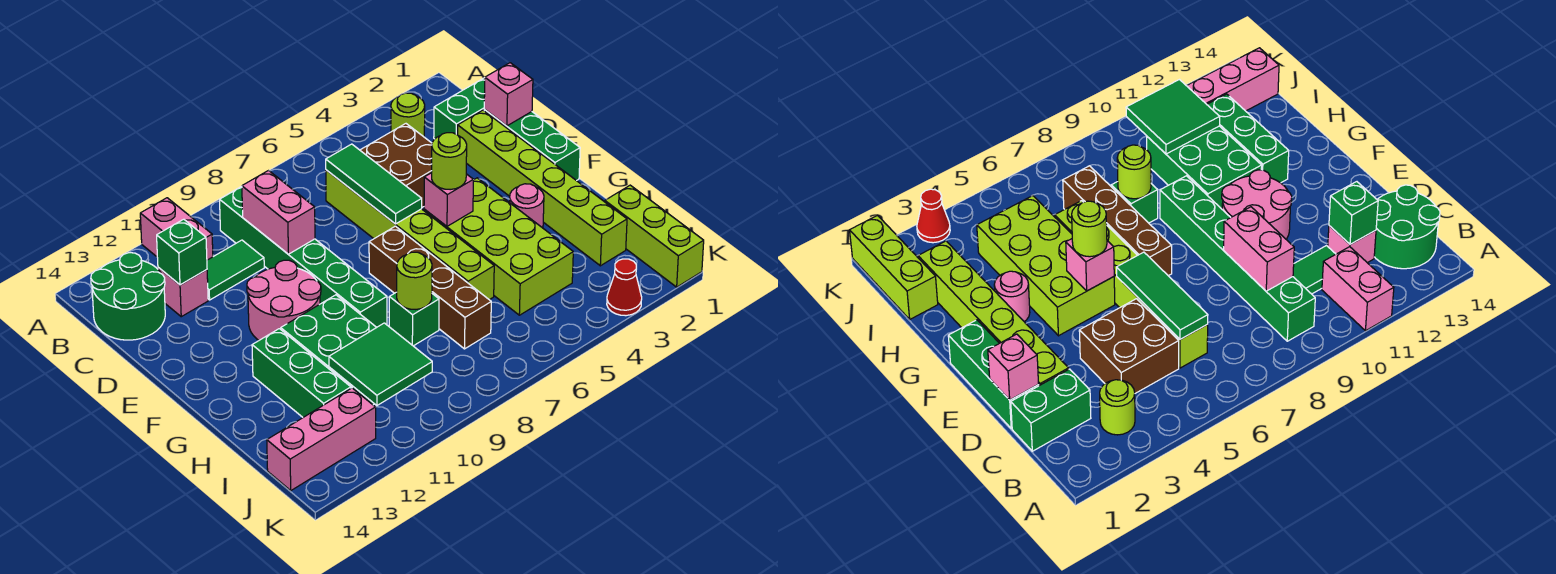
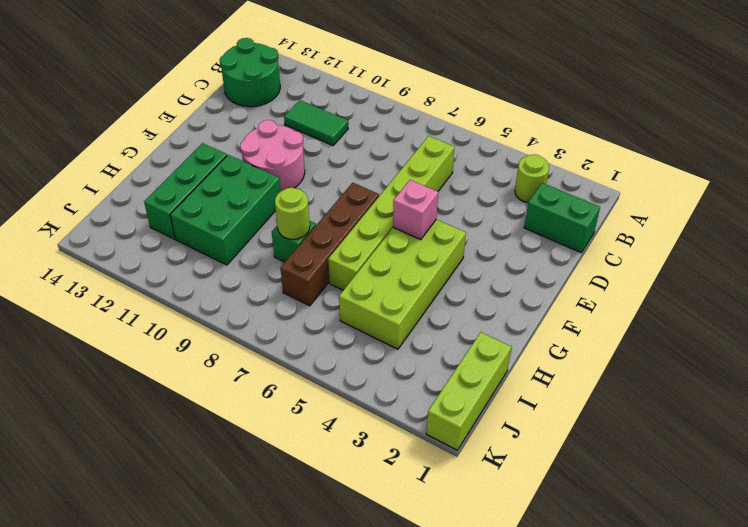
none -> pink 1x2 brick [140,198,213,260]
none -> green 1x6 brick [220,186,387,327]
none -> brown 2x2 brick [360,124,432,207]

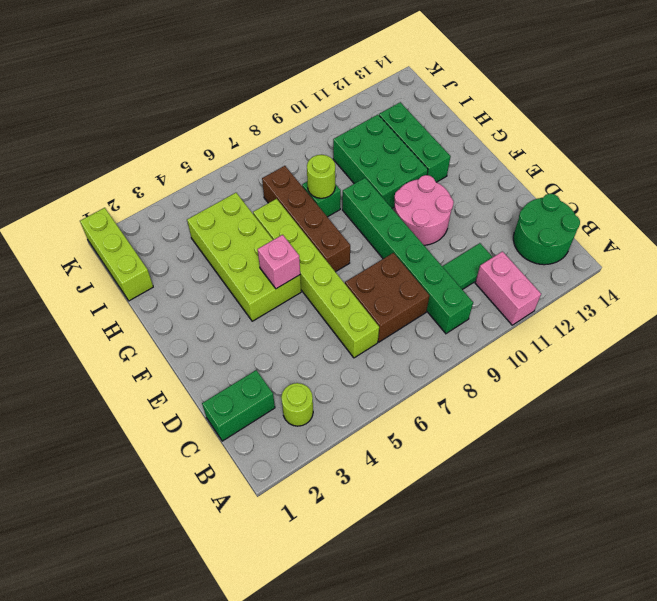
brown 2x2 brick [345,253,429,342] -> brown 2x2 brick moved to [360,124,432,207]
none -> pink 1x1 brick [158,267,208,317]
none -> green 1x3 brick [484,110,580,181]
none -> lime 1x6 brick [458,110,627,266]

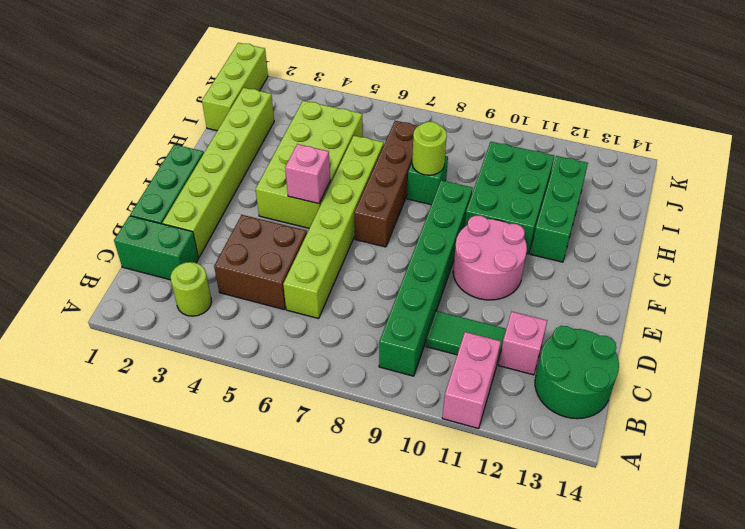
none -> pink 1x1 round brick [510,184,544,228]
none -> pink 1x3 brick [267,388,376,490]
none -> red 1x1 cone [607,259,642,316]

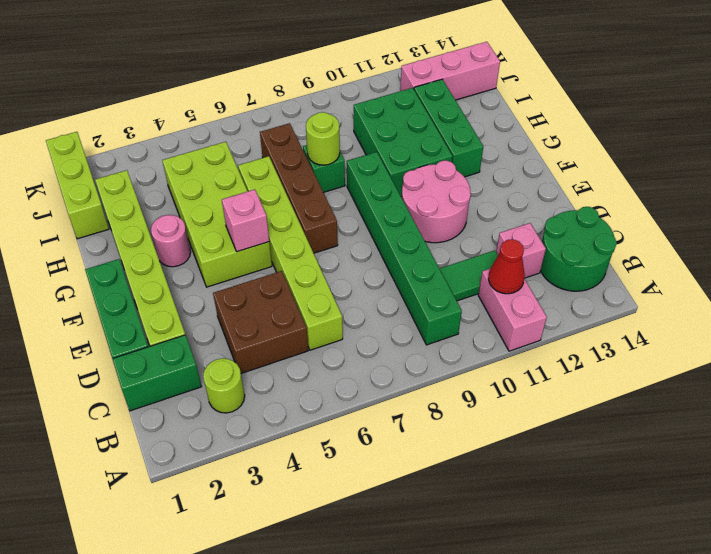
red 1x1 cone [488,239,525,294] -> red 1x1 cone moved to [607,259,642,316]
none -> green 1x3 tile [326,144,422,224]
none -> pink 1x2 brick [242,170,315,254]
none -> green 1x1 brick [157,219,207,285]

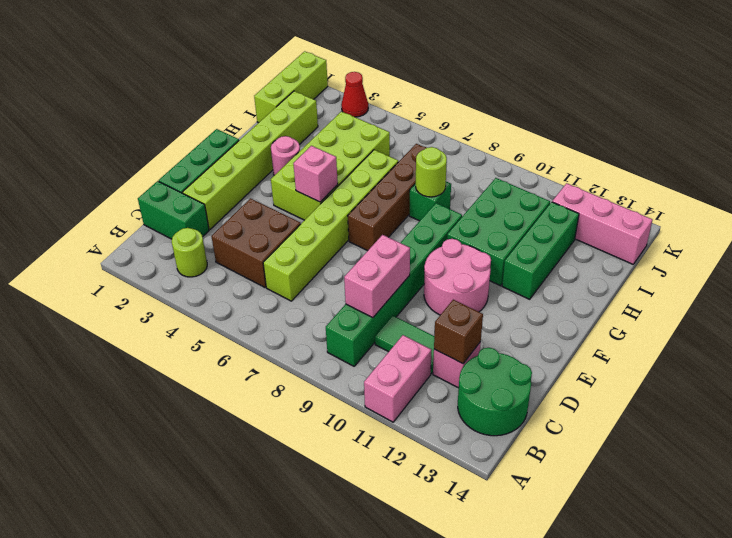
brown 1x1 brick [434,300,483,364] -> green 1x1 brick [157,219,207,285]
none -> green 1x3 tile [326,144,422,224]
none -> pink 1x1 brick [484,63,533,126]
none -> green 2x2 tile [329,323,432,406]

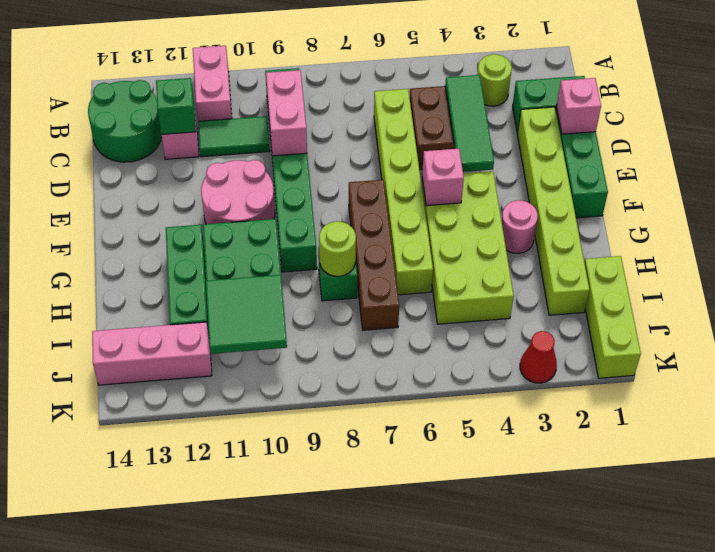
green 1x3 tile [445,75,494,172] -> green 1x3 tile moved to [326,144,422,224]
none -> lime 1x1 round brick [432,133,467,190]

